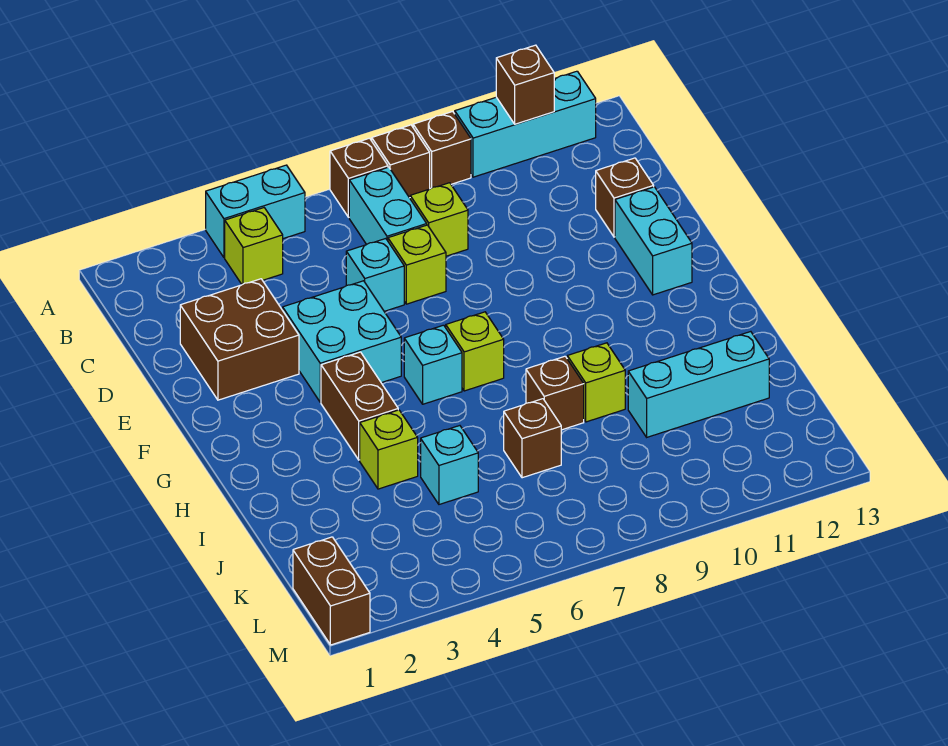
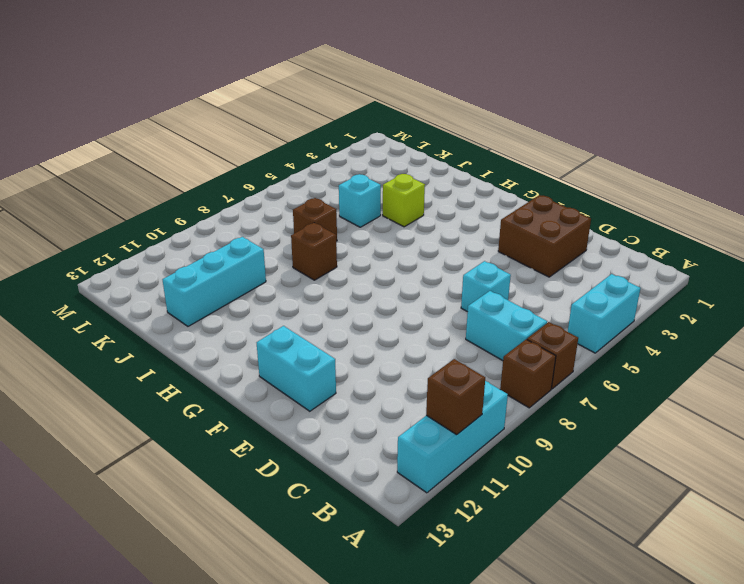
none -> brown 1x1 brick [413,111,471,189]
none -> lime 1x1 brick [225,208,283,285]
none -> lime 1x1 brick [410,183,468,256]

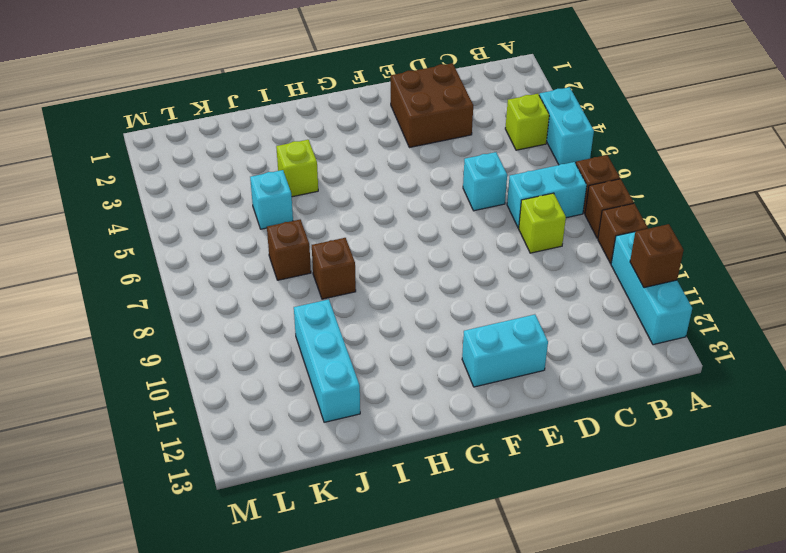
none -> lime 1x1 brick [388,225,446,304]
none -> brown 1x1 brick [596,158,654,237]
none -> cyan 2x2 brick [283,281,401,402]

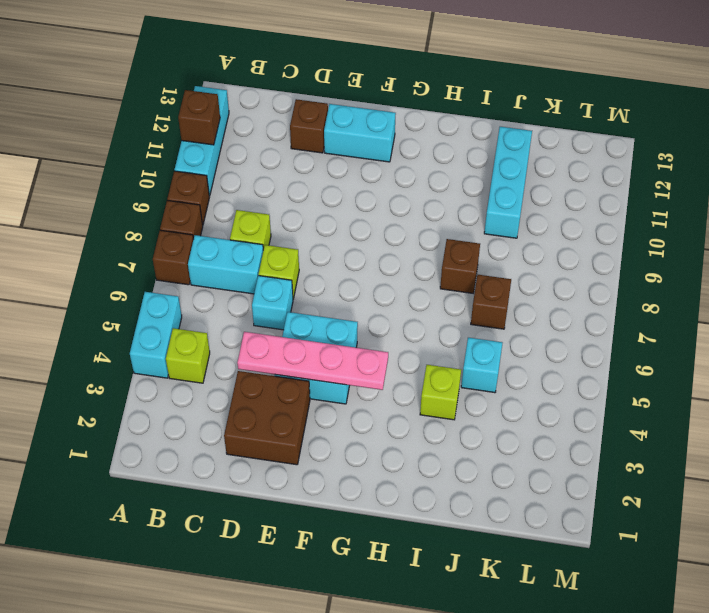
pink 1x4 plate [237,332,388,390] -> none
none -> brown 1x2 brick [321,352,398,460]
none -> cyan 1x1 brick [404,325,462,404]
none -> lime 1x1 brick [446,312,504,391]

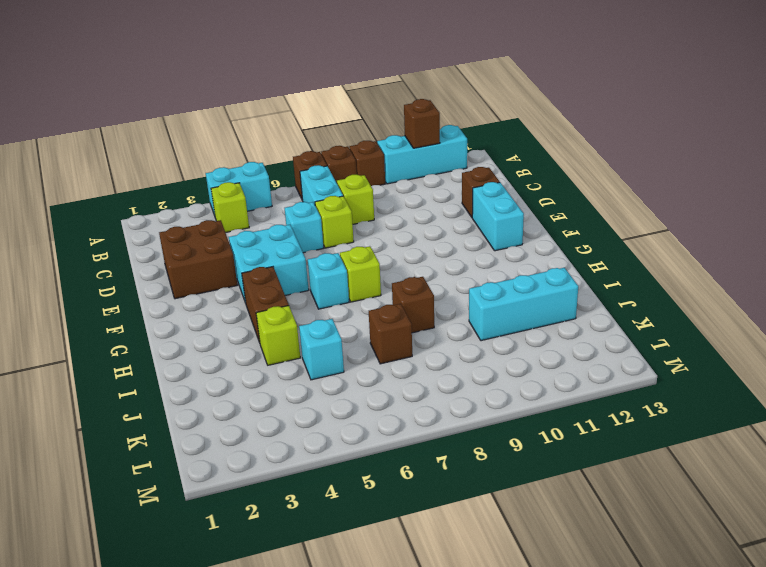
none -> lime 1x1 brick [567,343,625,422]
none -> brown 1x2 brick [293,537,370,645]

